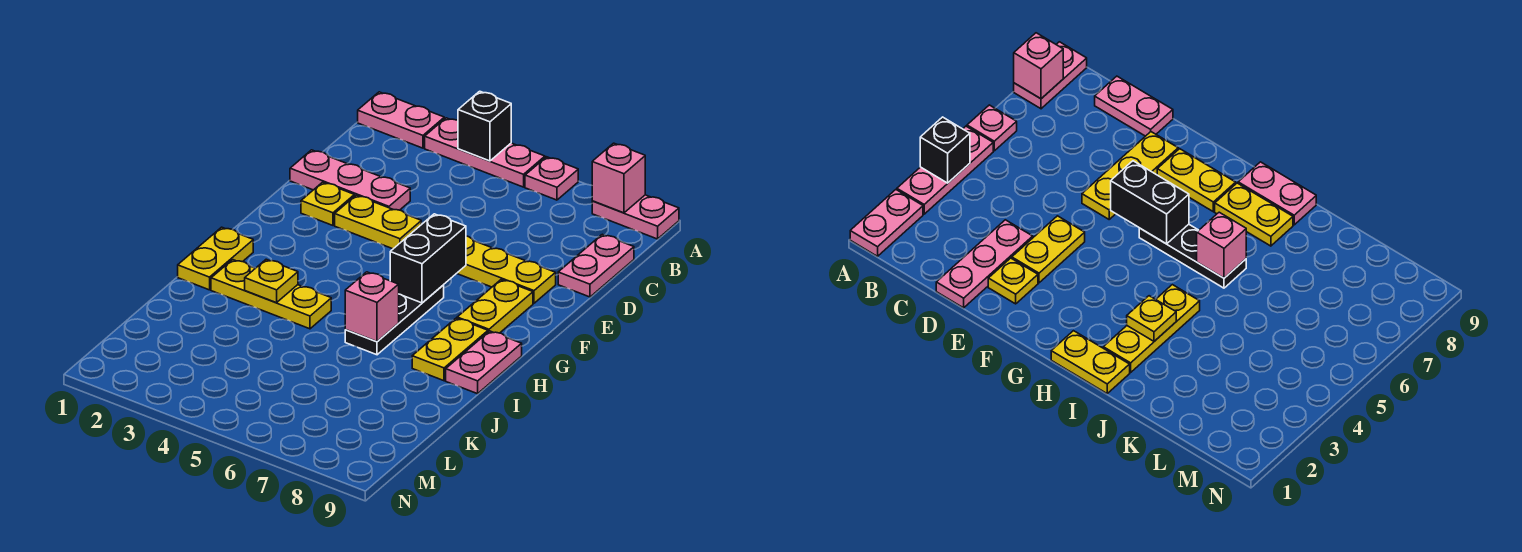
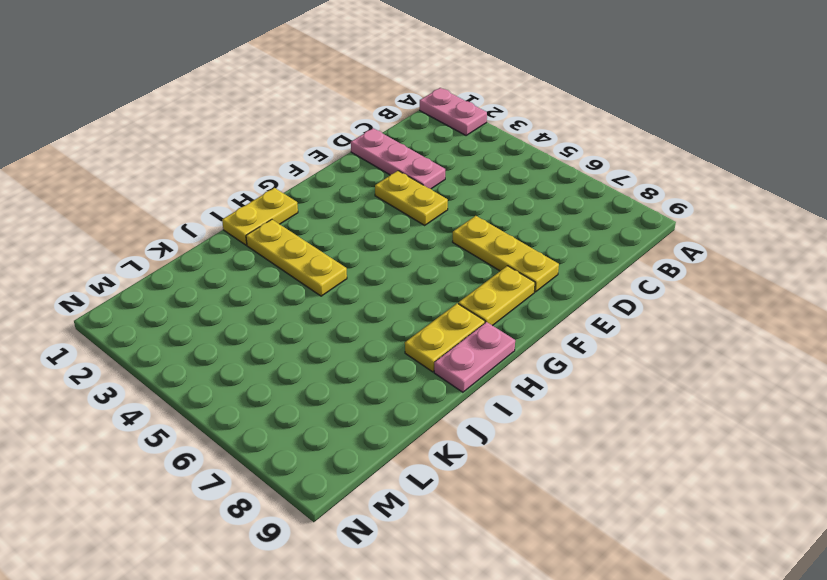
none -> pink 1x3 plate [425,118,545,187]
none -> pink 1x1 plate [525,157,578,200]
none -> pink 1x2 plate [592,195,679,239]

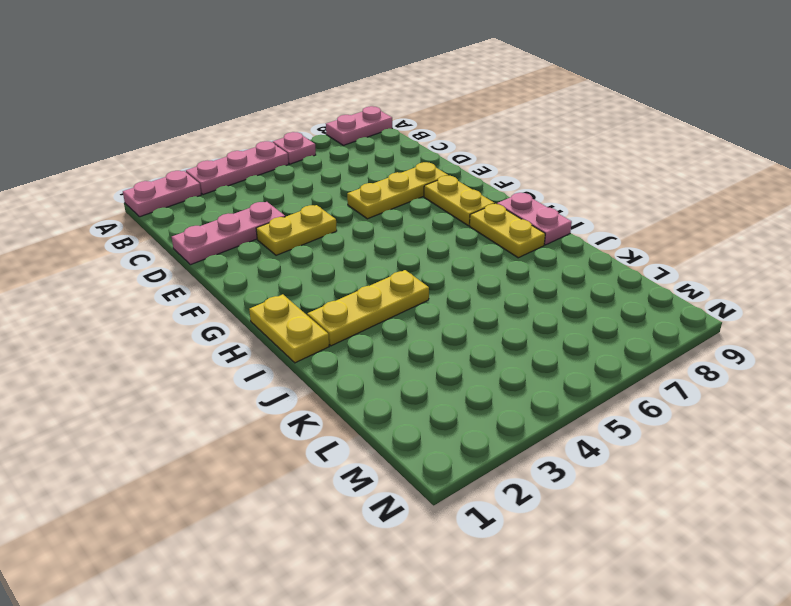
none -> pink 1x2 plate [558,234,634,297]
none -> yellow 1x1 plate [301,182,354,225]
none -> black 1x3 plate [345,285,444,355]

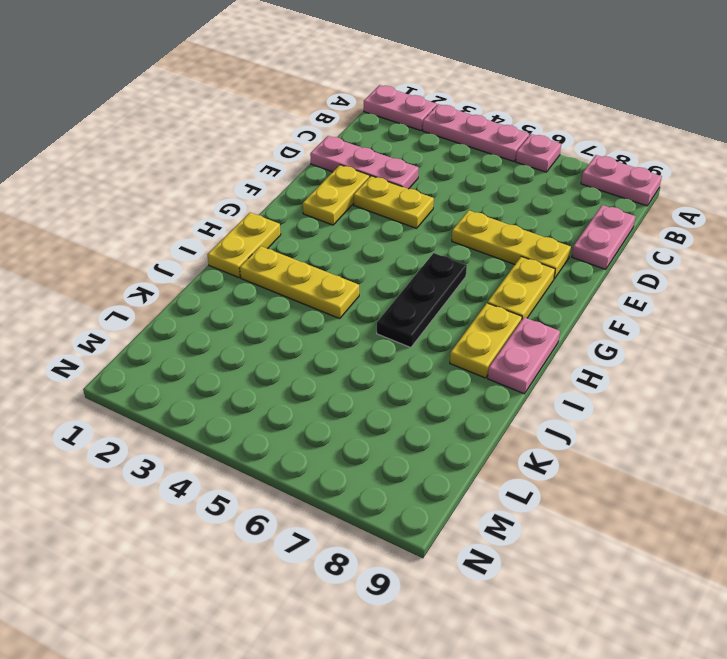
yellow 1x2 plate [303,165,370,225] -> yellow 1x1 plate [301,182,354,225]
none -> black 1x1 brick [458,91,511,161]
none -> pink 1x1 brick [592,143,645,213]
none -> black 1x2 brick [390,214,466,303]

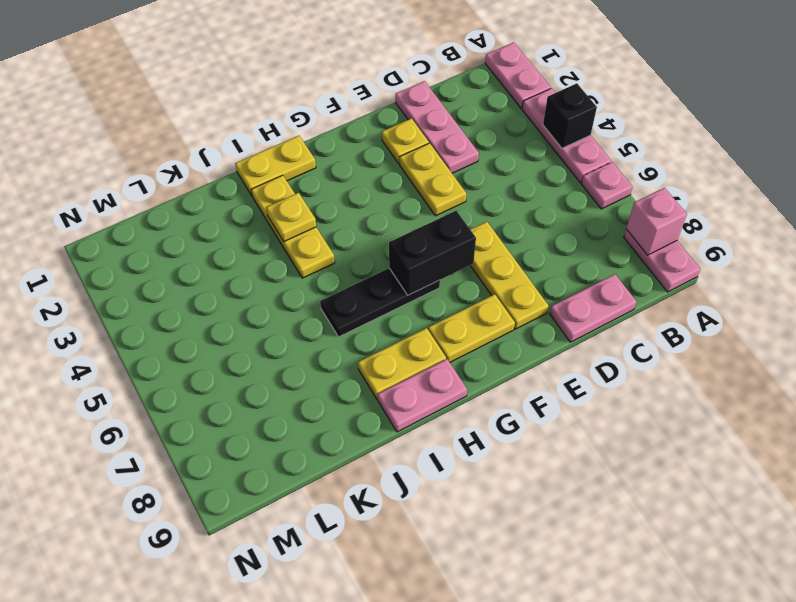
none -> pink 1x1 brick [345,272,399,341]

